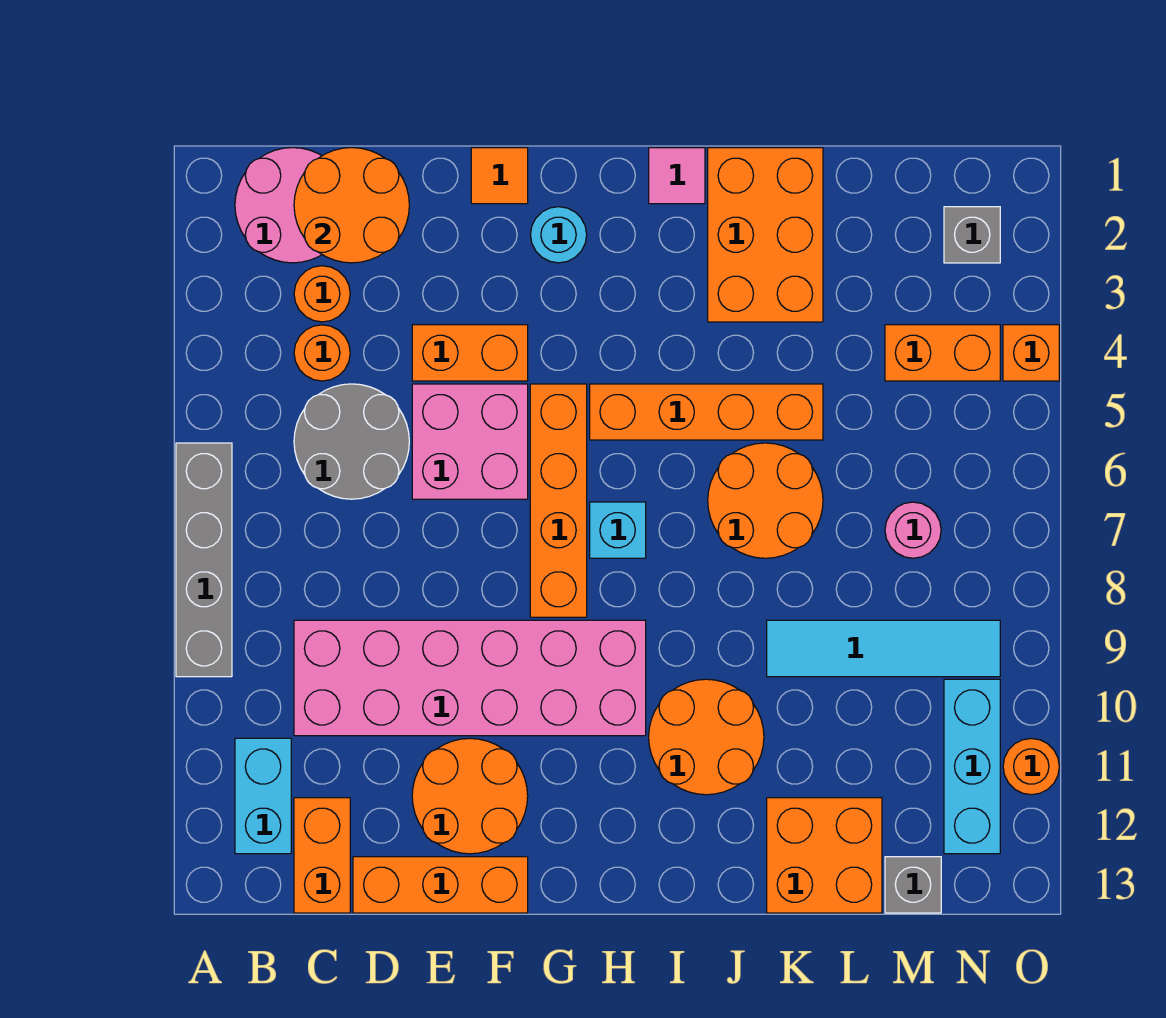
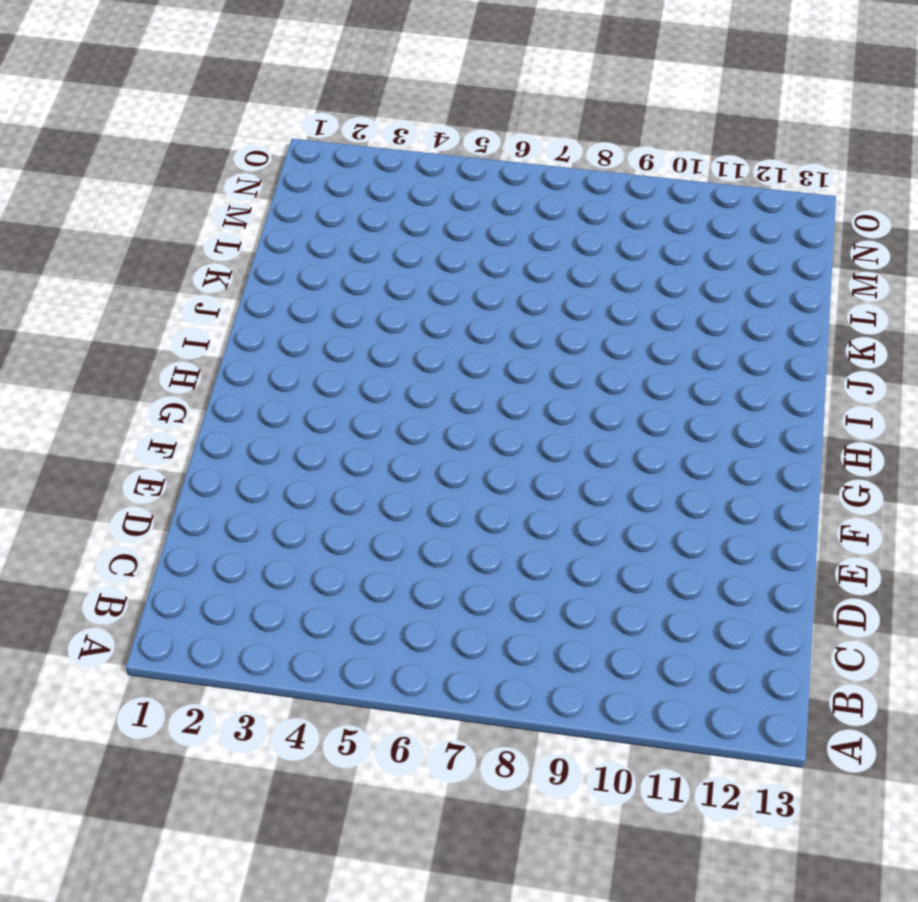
none -> grey 1x4 brick [176,443,232,677]
none -> pink 2x2 round brick [235,148,322,263]
none -> cyan 1x2 brick [235,738,291,854]
none -> orange 1x1 round brick [294,266,350,322]

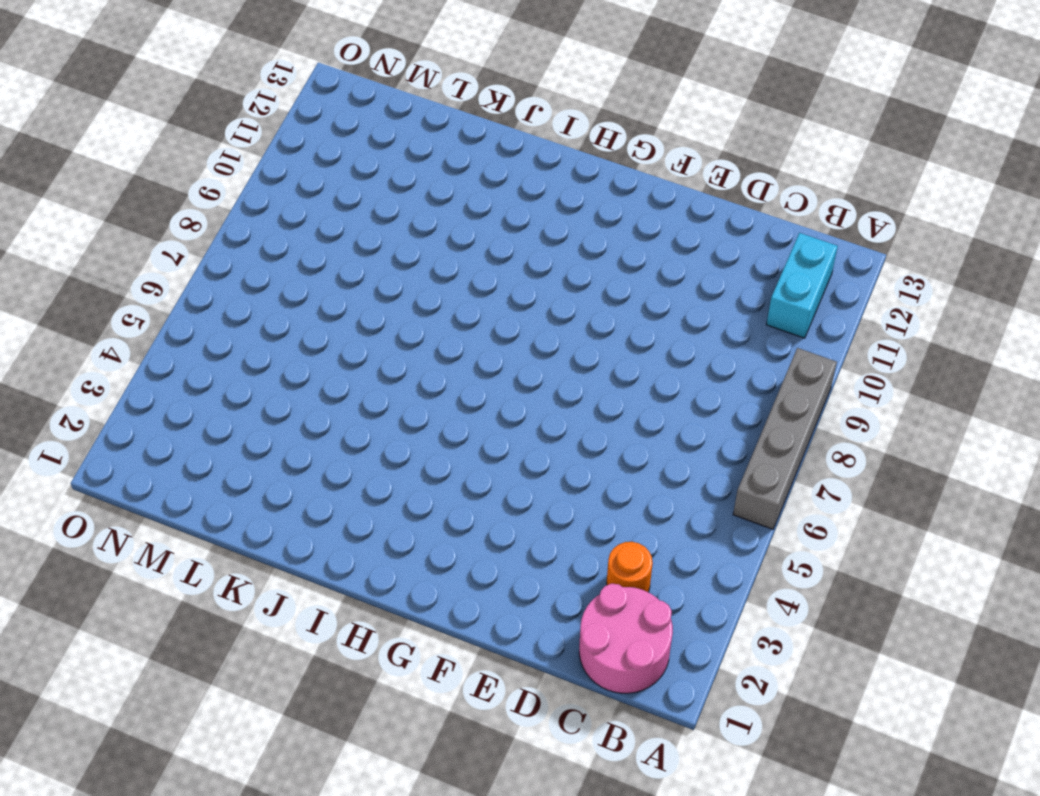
none -> orange 1x1 round brick [294,325,350,381]
none -> grey 2x2 round brick [294,384,409,499]
none -> pink 2x6 brick [294,620,646,736]
none -> orange 1x2 brick [294,798,350,913]

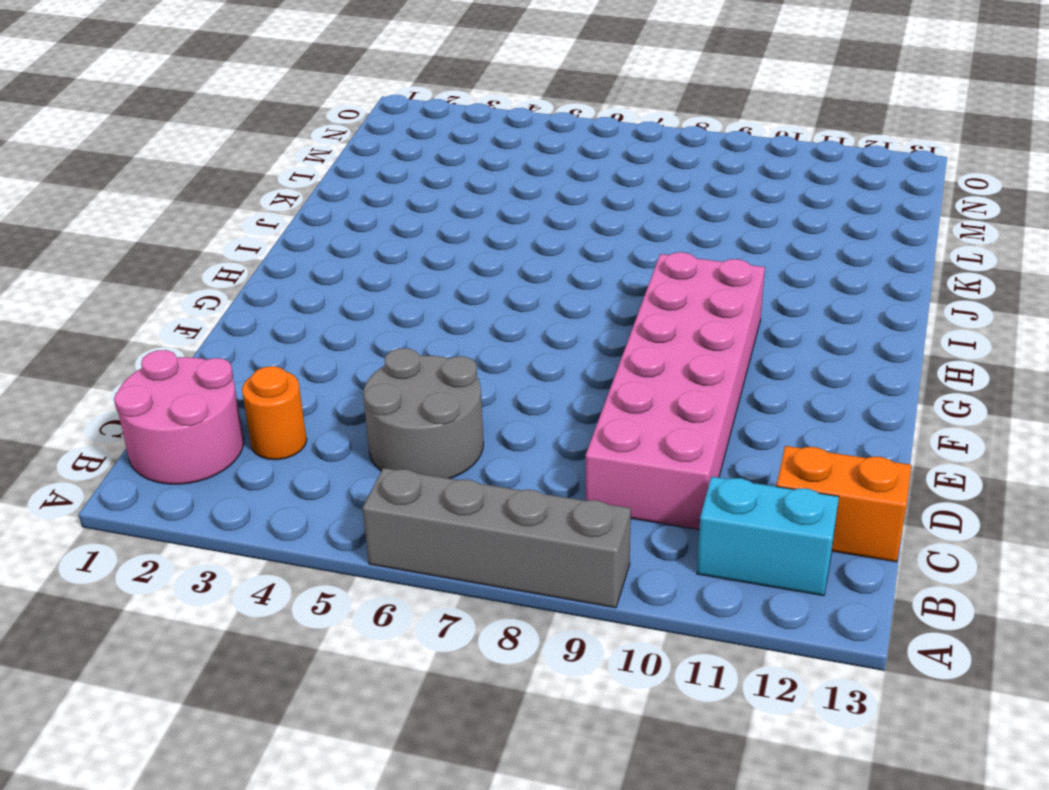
none -> orange 1x1 round brick [294,325,350,381]
none -> orange 1x3 brick [353,857,528,913]
none -> orange 1x2 brick [412,325,528,381]
none -> pink 2x2 brick [412,384,528,499]

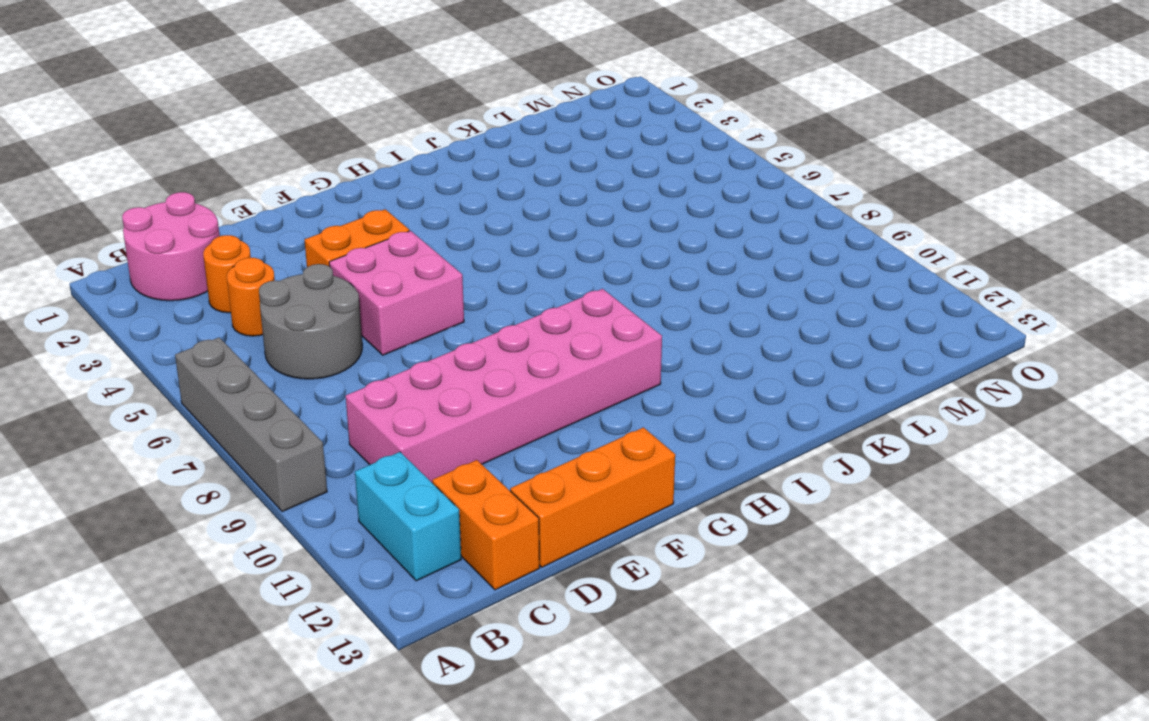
none -> orange 2x2 round brick [412,738,528,854]
none -> orange 1x1 tile [471,148,528,204]
none -> cyan 1x1 round brick [530,207,587,263]
none -> orange 1x4 brick [530,384,587,617]

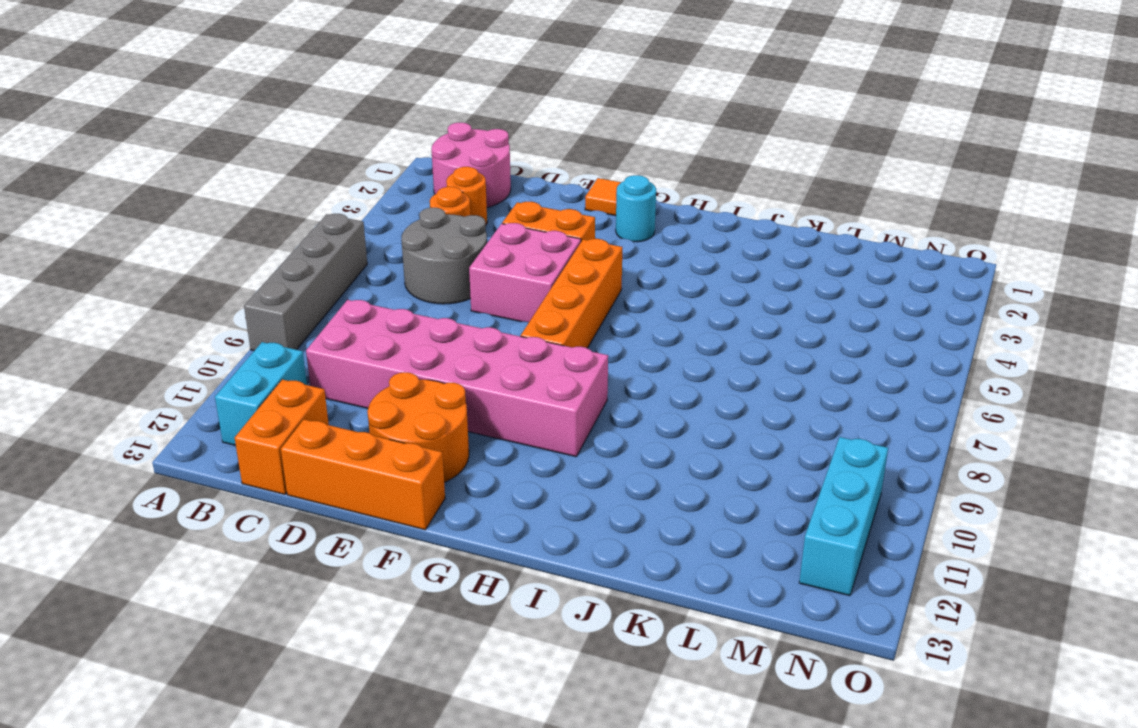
none -> orange 1x4 brick [590,384,823,440]
none -> cyan 1x1 brick [590,502,646,558]
none -> pink 1x1 tile [649,148,705,204]
none -> orange 2x2 round brick [649,679,764,795]

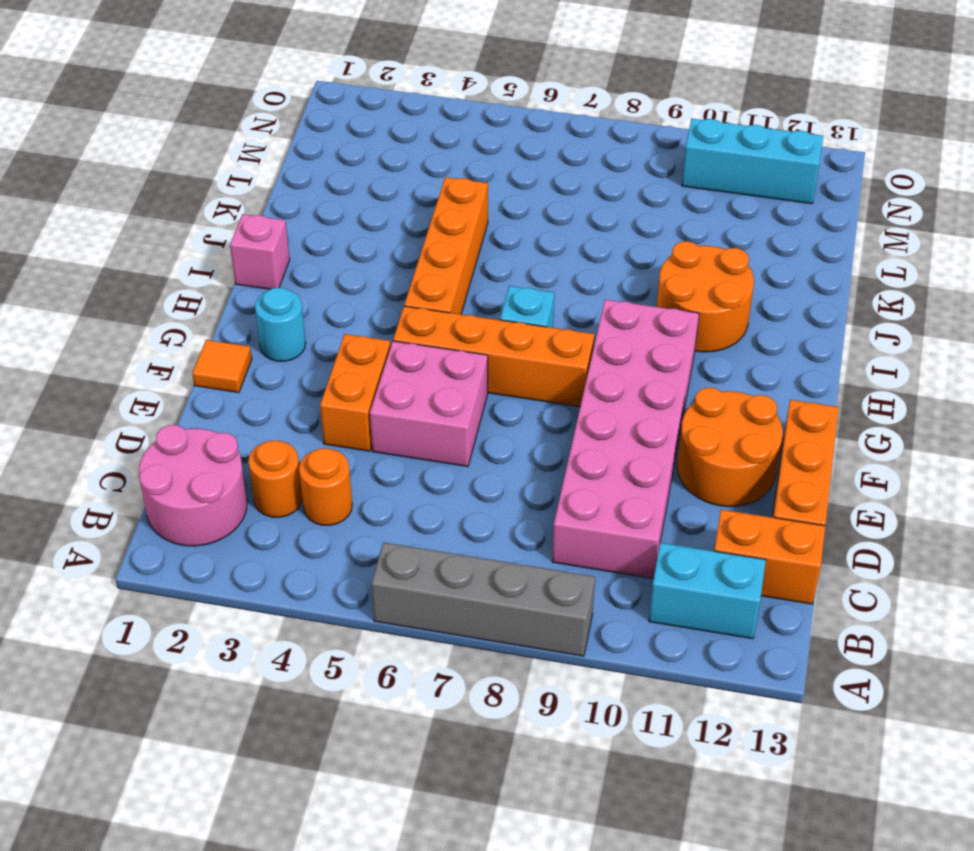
pink 1x1 brick [230,214,290,289] -> pink 1x1 tile [649,148,705,204]
none -> grey 2x2 round brick [294,384,409,499]
none -> orange 2x3 brick [708,148,823,322]
none -> orange 2x2 round brick [708,443,823,558]
none -> cyan 1x4 tile [767,620,1000,677]

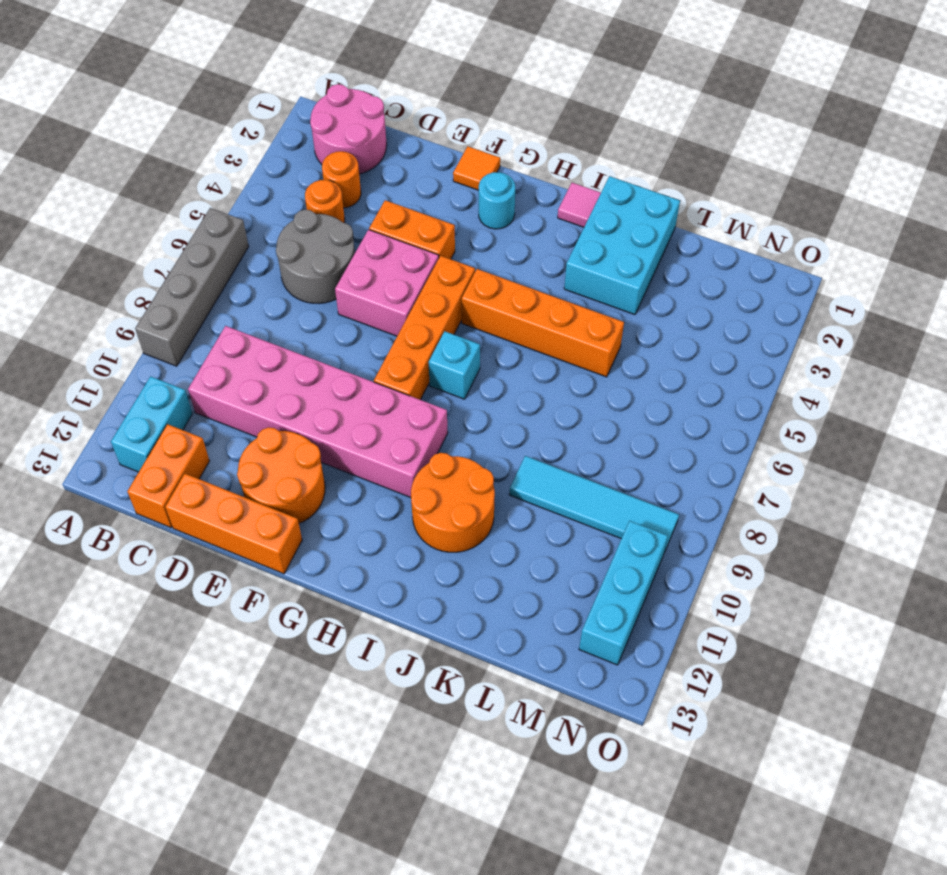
cyan 2x3 brick [564,176,680,315] -> orange 2x3 brick [708,148,823,322]
none -> orange 2x2 round brick [708,443,823,558]
none -> orange 2x2 brick [767,798,882,913]
none -> orange 1x2 brick [885,325,1000,381]
none -> pink 1x1 round brick [885,502,941,558]

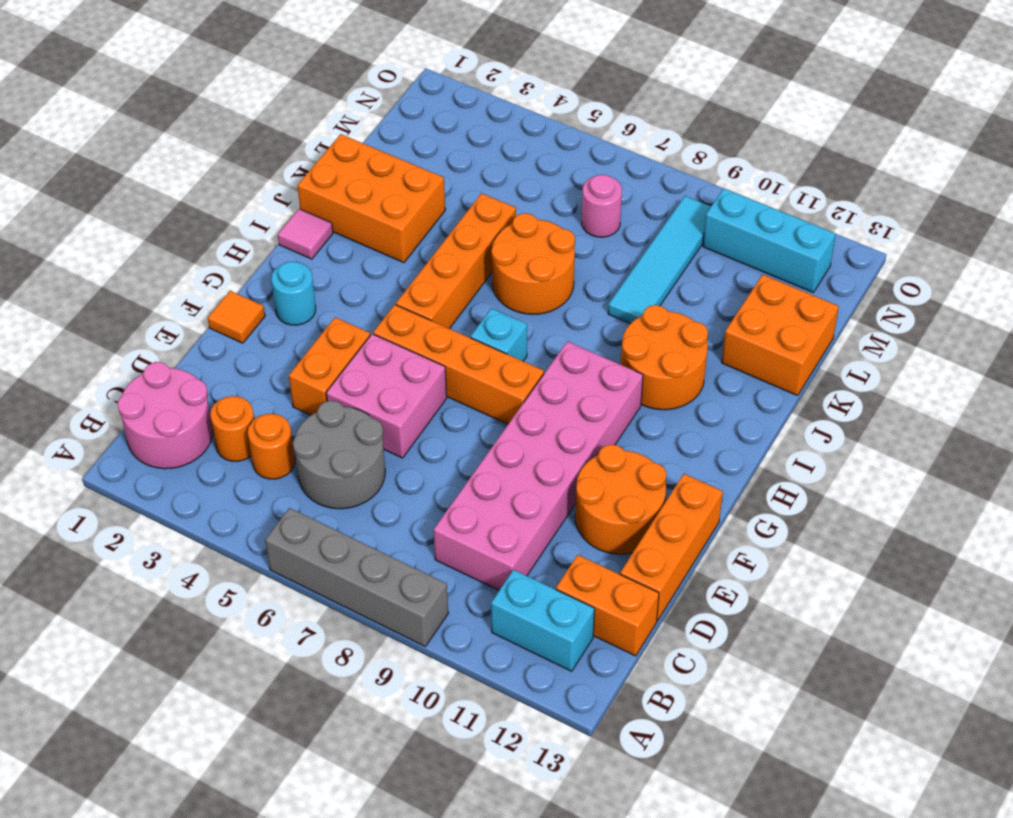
none -> orange 1x2 brick [885,325,1000,381]
none -> grey 1x1 brick [885,857,941,913]
none -> grey 1x1 brick [944,207,1000,263]
none -> orange 1x1 brick [1003,325,1059,381]

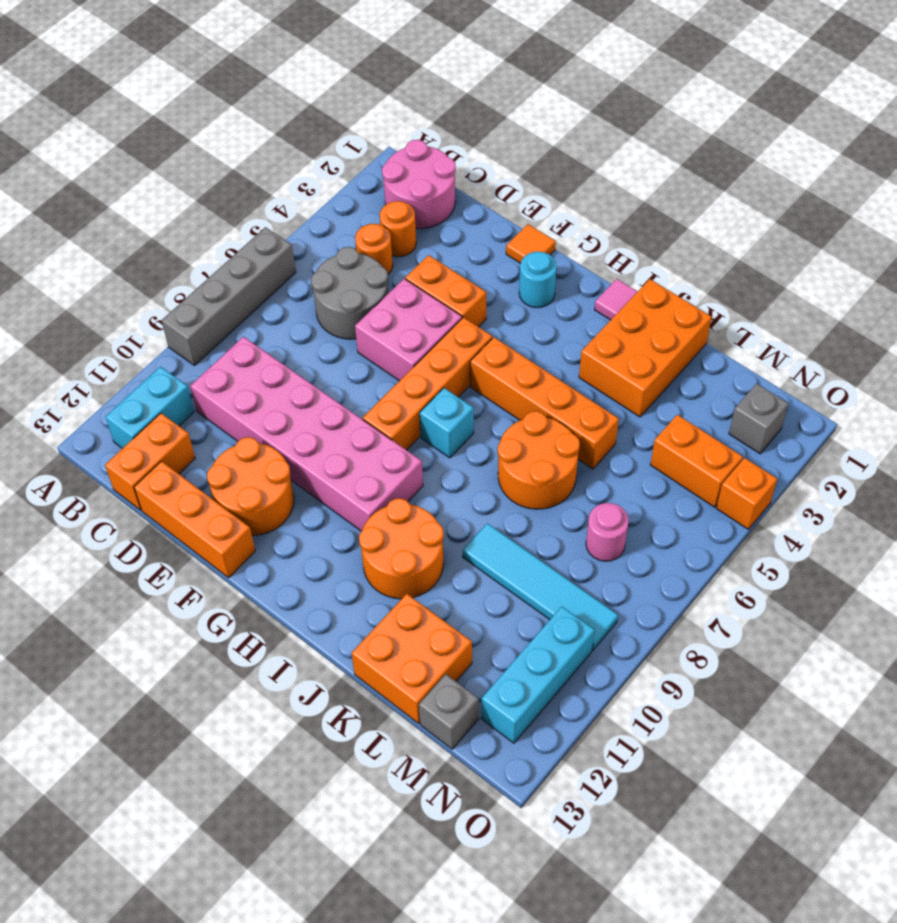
none -> orange 1x1 round brick [1003,738,1059,795]
none -> orange 2x2 round brick [294,148,409,263]

